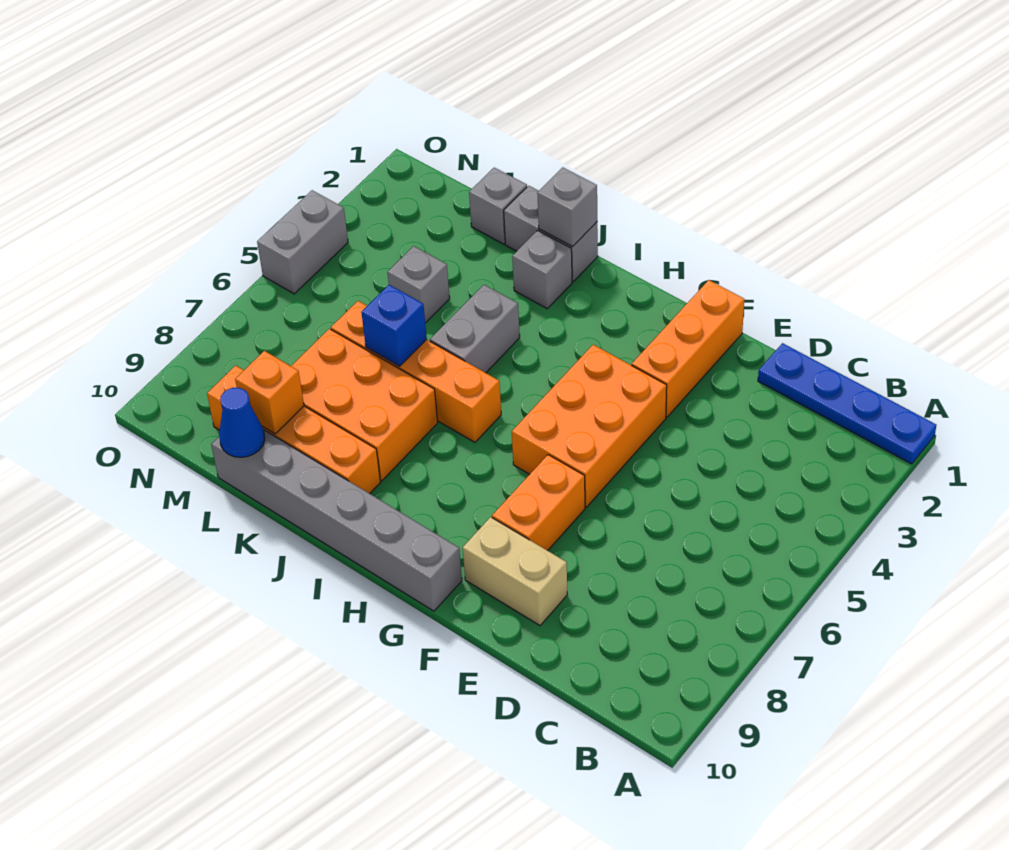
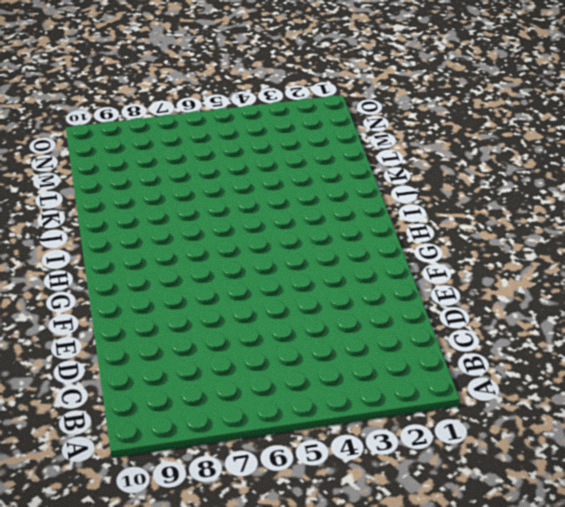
none -> blue 1x4 plate [758,343,936,464]
none -> tan 1x2 brick [463,517,567,625]
none -> orange 1x3 brick [632,280,744,417]

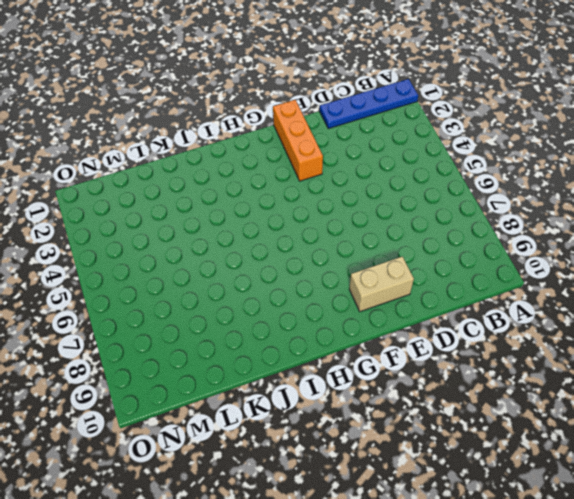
none -> orange 2x3 brick [512,345,667,507]
none -> orange 1x2 brick [492,455,585,551]
none -> grey 1x6 brick [211,430,462,611]

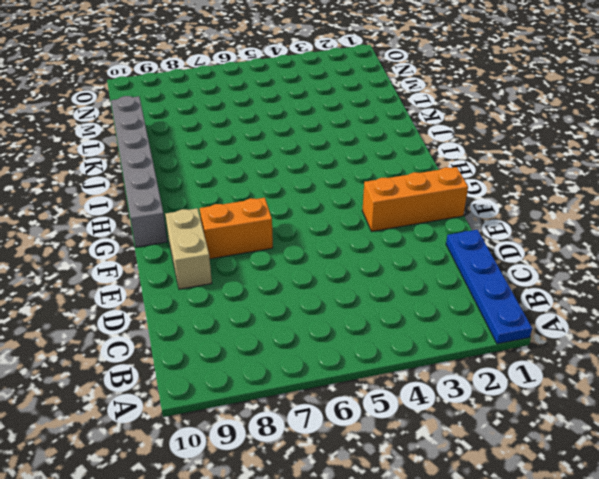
none -> orange 2x3 brick [512,345,667,507]
none -> orange 1x4 brick [331,301,501,442]
none -> grey 1x2 brick [504,186,598,281]

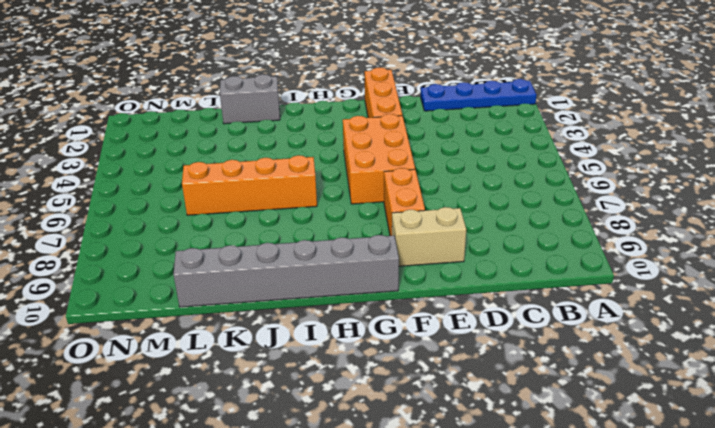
none -> grey 1x1 brick [512,230,572,308]
none -> grey 1x2 brick [430,285,520,373]
none -> orange 2x3 brick [291,329,438,481]

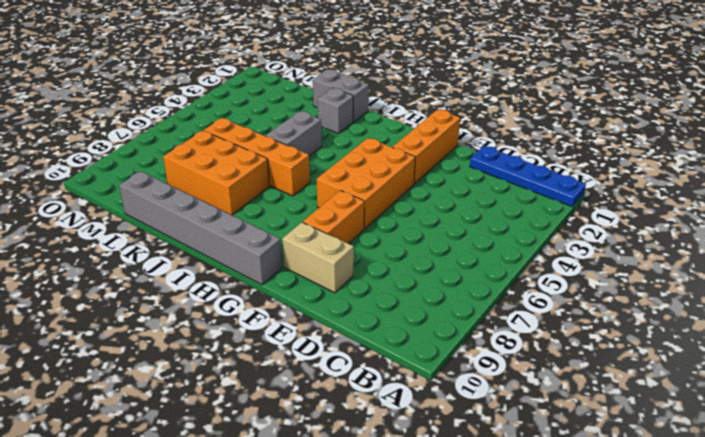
none -> orange 1x4 brick [207,366,380,494]
none -> grey 1x1 brick [469,168,527,244]
none -> grey 1x1 brick [387,246,450,323]

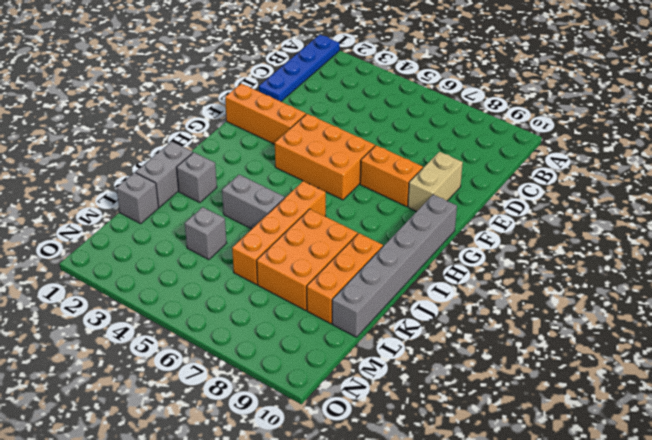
orange 1x3 brick [307,233,383,324] -> orange 1x4 brick [207,366,380,494]
none -> grey 1x2 brick [257,190,348,294]
none -> grey 1x1 brick [537,167,597,246]
none -> blue 1x1 brick [361,285,427,366]

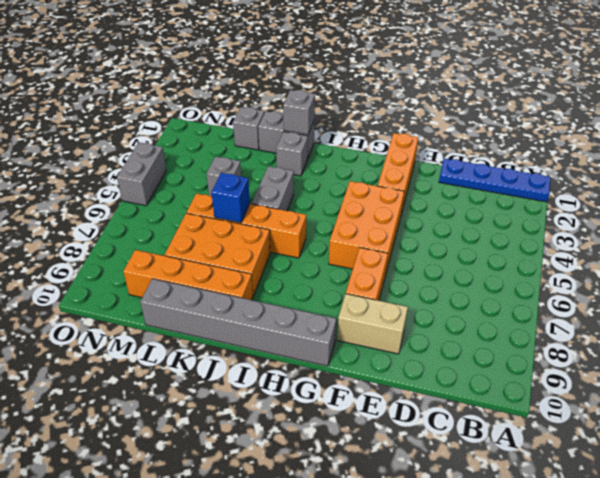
none -> orange 1x1 brick [235,351,304,434]
none -> blue 1x1 cone [219,388,265,457]

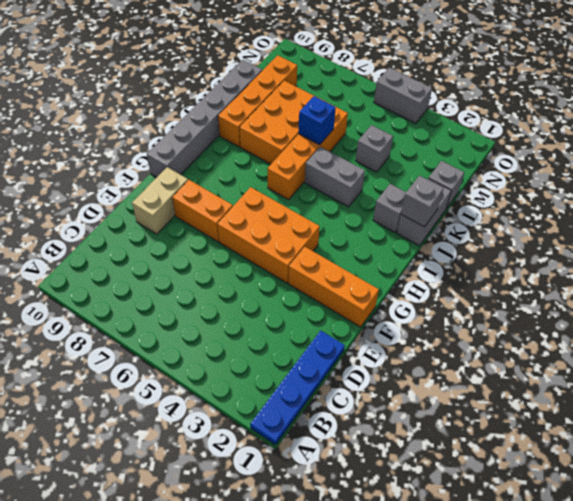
none -> orange 1x1 brick [235,351,304,434]
none -> blue 1x1 cone [219,388,265,457]

